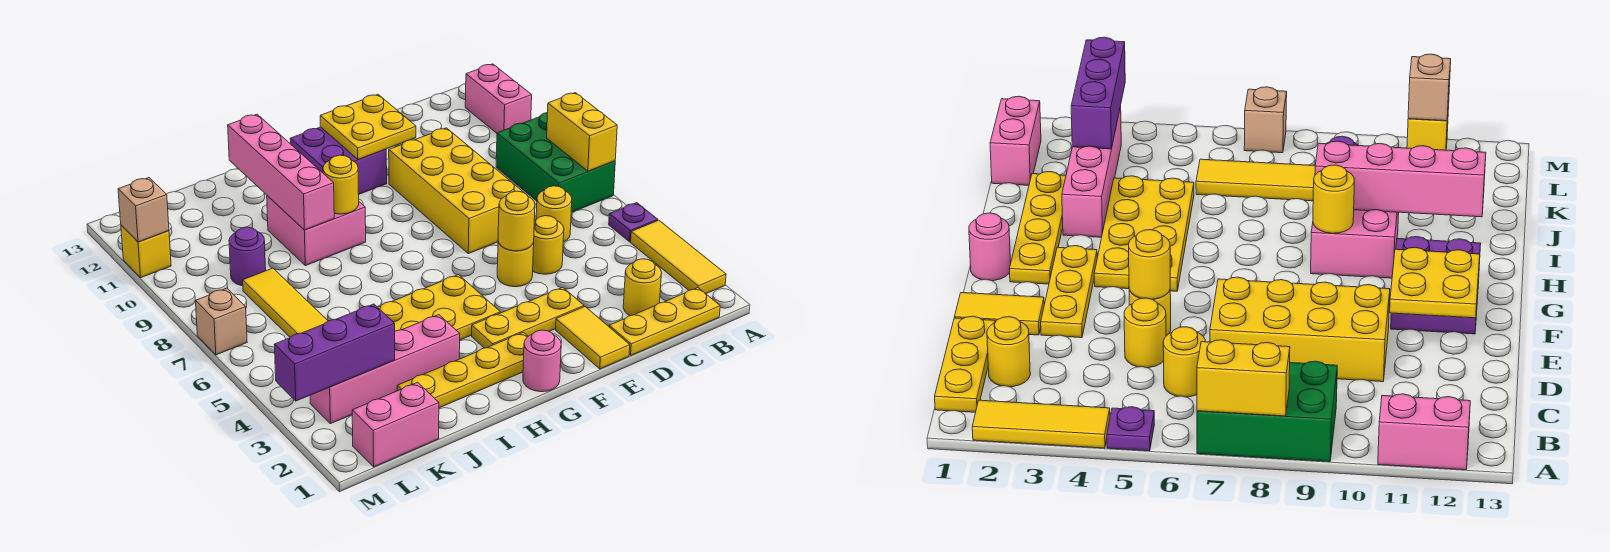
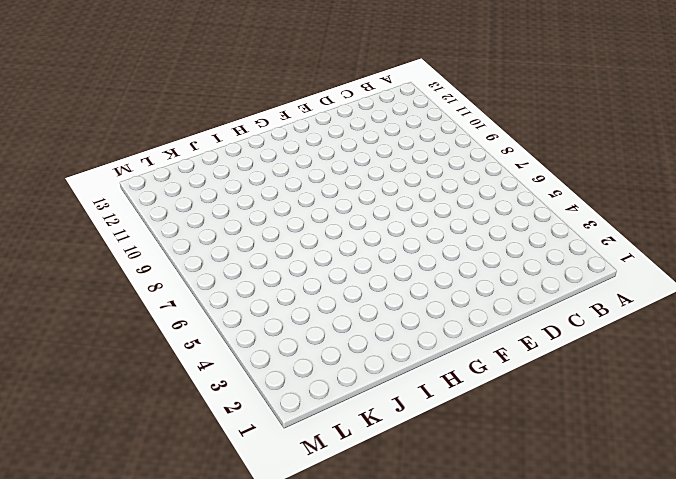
none -> yellow 1x3 tile [631,220,726,294]
none -> purple 1x1 plate [609,203,658,242]
none -> green 2x3 brick [496,113,615,212]
none -> pink 1x2 brick [465,64,532,133]

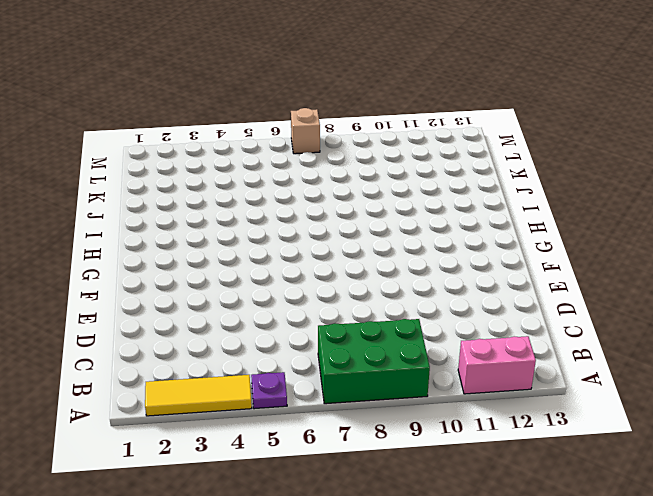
none -> yellow 1x3 plate [609,288,720,355]
none -> yellow 1x1 round brick [623,259,662,316]
none -> yellow 1x1 round brick [536,186,572,242]
none -> yellow 1x1 round brick [533,216,564,274]

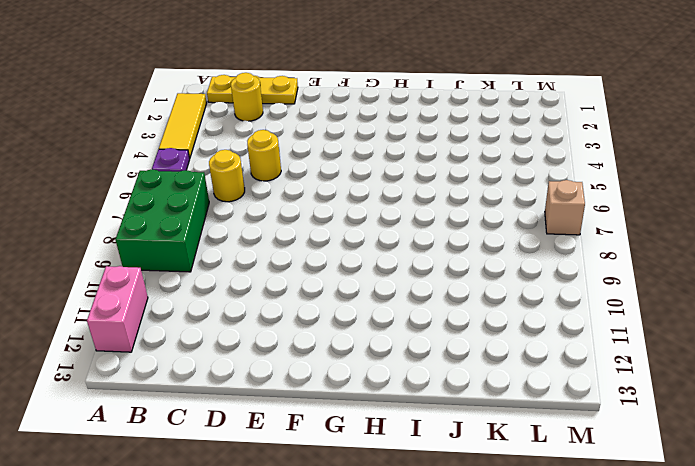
none -> yellow 2x4 brick [389,128,524,254]
none -> yellow 1x2 tile [556,307,630,369]
none -> yellow 1x3 plate [472,287,584,348]
none -> yellow 1x1 round brick [497,242,534,287]

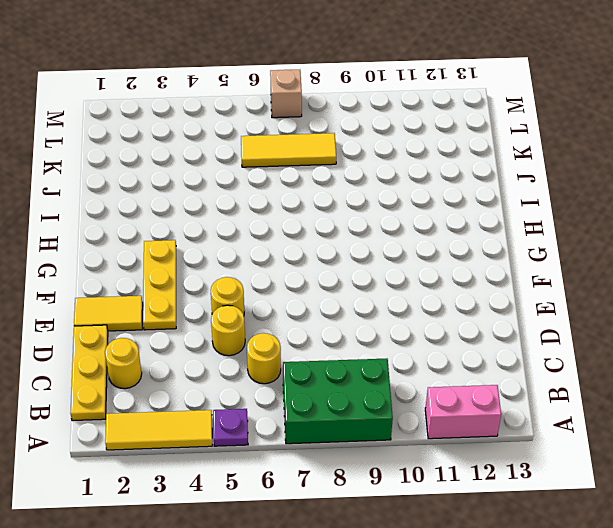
none -> yellow 2x4 brick [389,128,524,254]
none -> purple 2x2 brick [290,127,387,194]
none -> pink 1x1 round brick [523,330,561,392]
none -> yellow 1x4 plate [397,332,528,408]

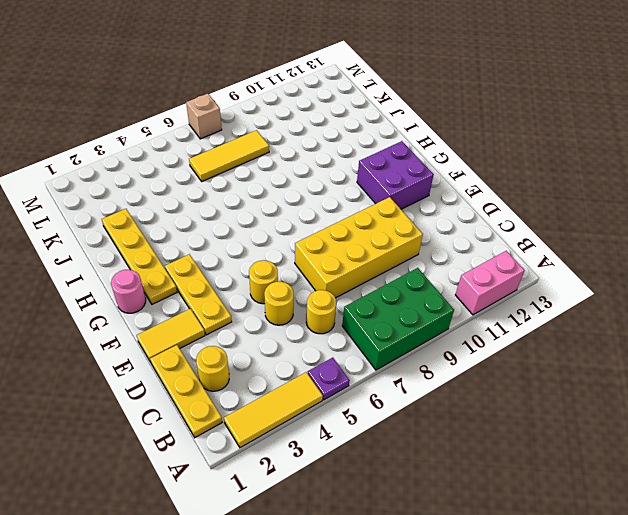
none -> yellow 2x4 plate [378,275,500,340]
none -> pink 2x2 brick [267,196,366,266]
none -> pink 1x4 brick [310,315,460,424]
none -> pink 1x2 brick [352,382,439,467]

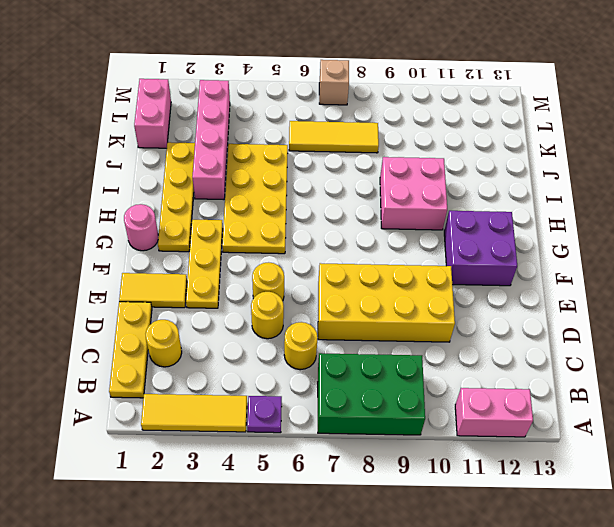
none -> purple 1x1 round brick [229,227,266,286]
none -> yellow 1x1 brick [121,225,171,277]
none -> yellow 1x2 brick [547,93,617,171]
none -> yellow 1x1 round brick [498,191,535,251]

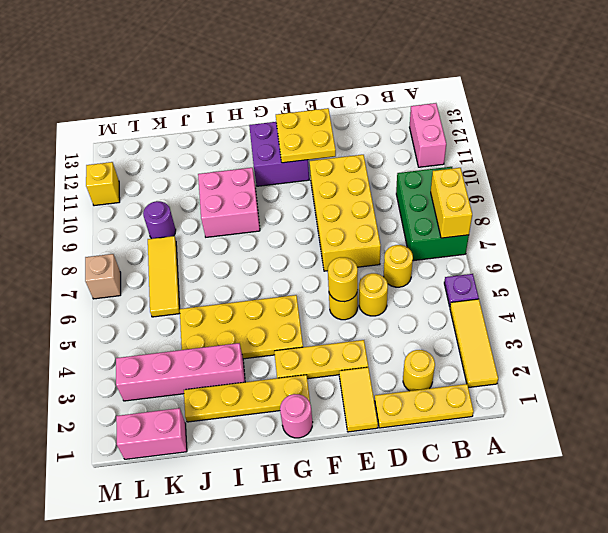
none -> yellow 1x1 round brick [323,155,359,214]
none -> pink 1x4 brick [228,114,334,230]
none -> purple 1x3 brick [274,304,395,401]
none -> tan 1x1 brick [118,178,169,242]

